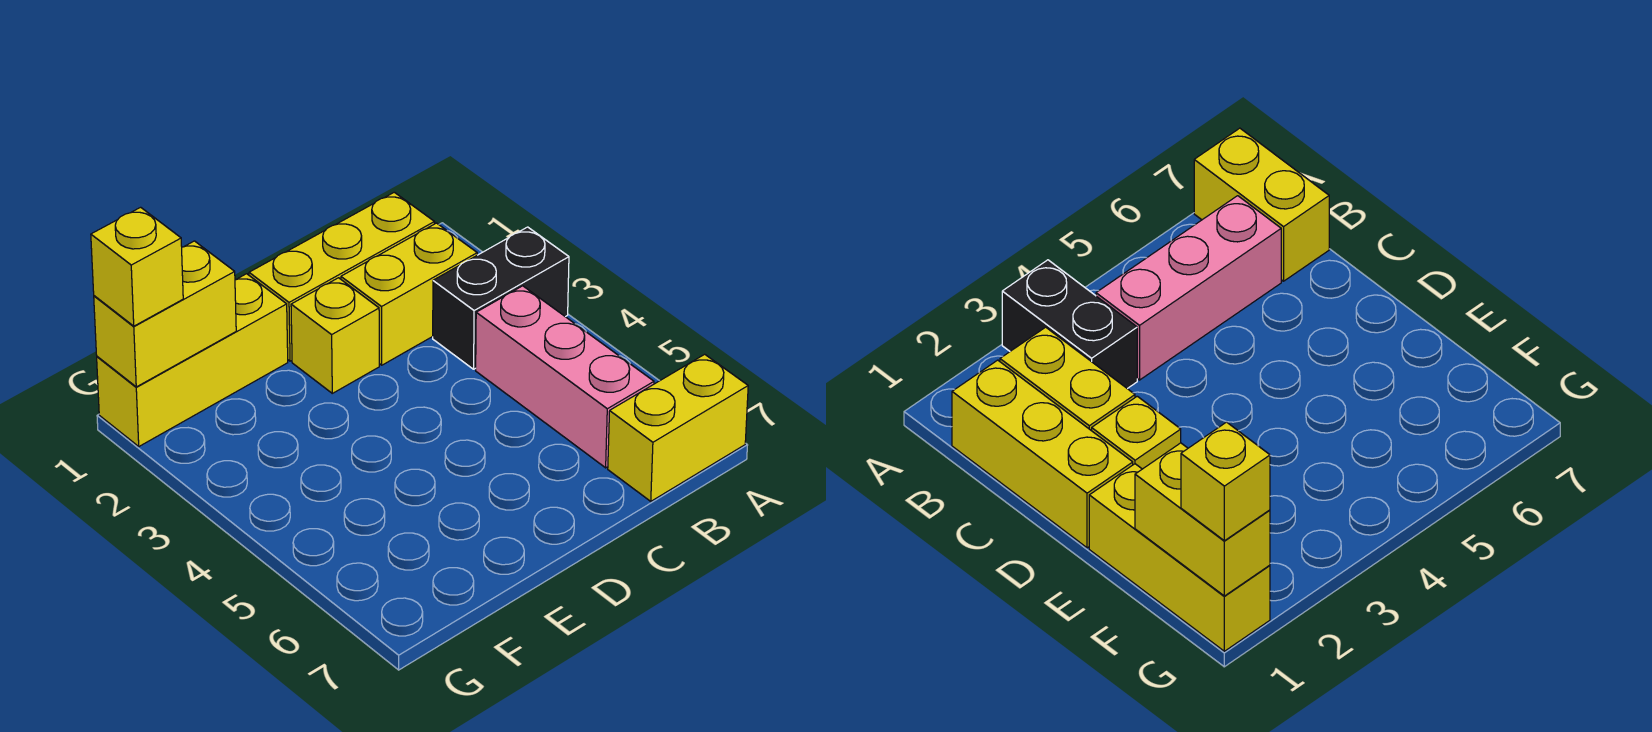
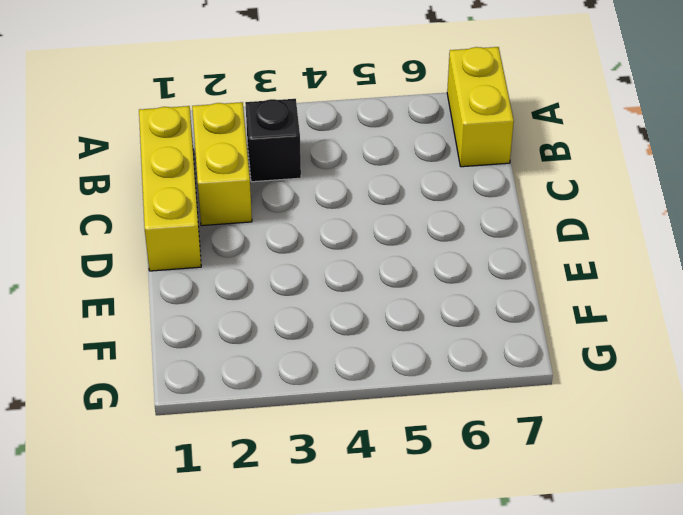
black 1x1 brick [245,99,301,182] -> black 1x2 brick [433,227,569,369]
none -> pink 1x3 brick [476,286,654,468]
none -> yellow 1x1 brick [291,278,379,393]

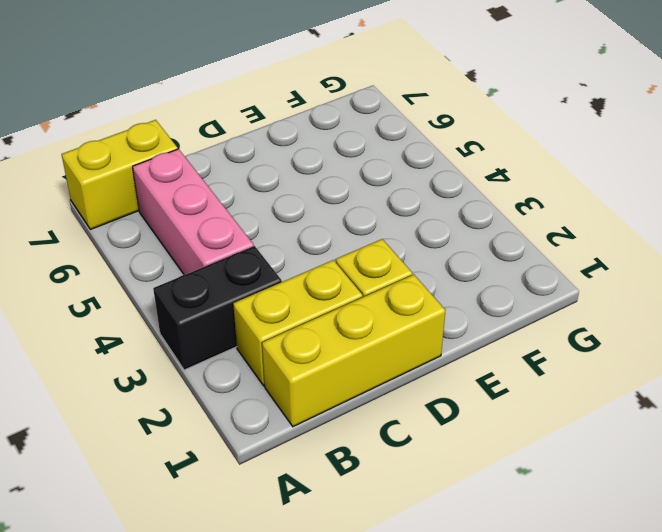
none -> yellow 1x3 brick [97,274,288,446]
none -> yellow 1x2 brick [94,241,236,387]

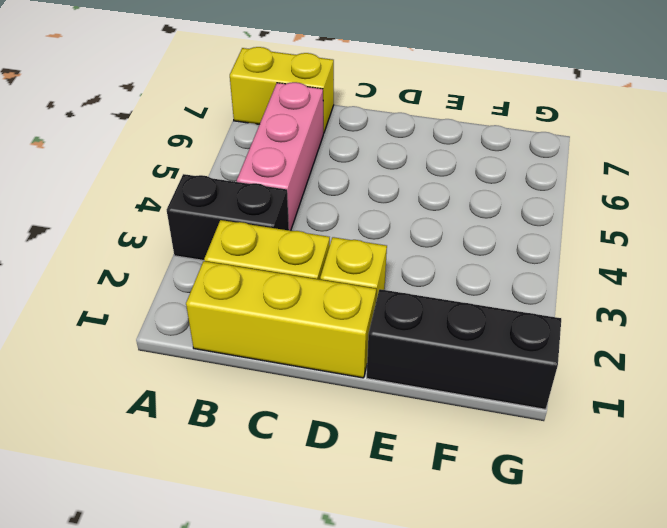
black 1x3 brick [367,289,561,409] -> yellow 1x3 brick [97,274,288,446]
none -> yellow 1x2 brick [94,241,236,387]
none -> yellow 1x1 brick [91,207,183,326]

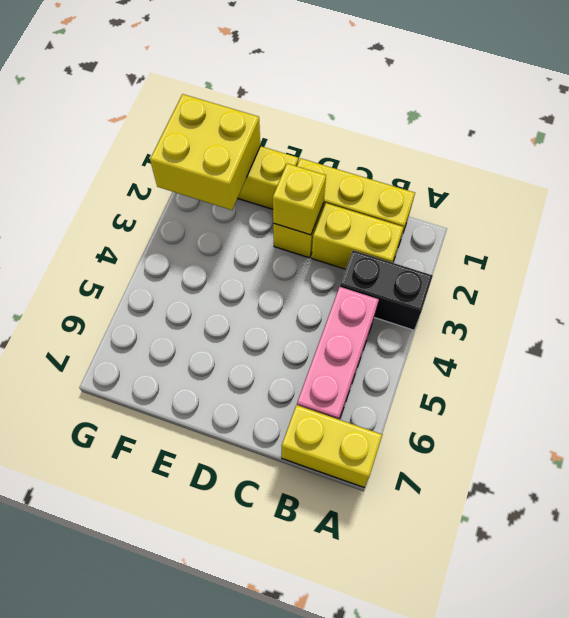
yellow 1x1 brick [273,164,326,235] -> yellow 1x1 brick moved to [91,207,183,326]
yellow 2x2 brick [150,94,260,210] -> yellow 1x2 brick [94,241,236,387]

